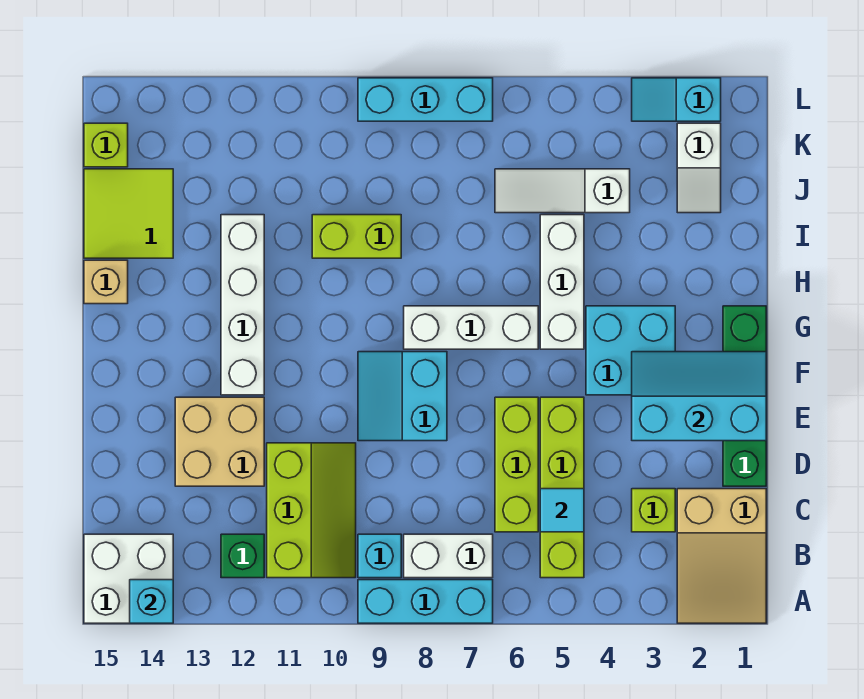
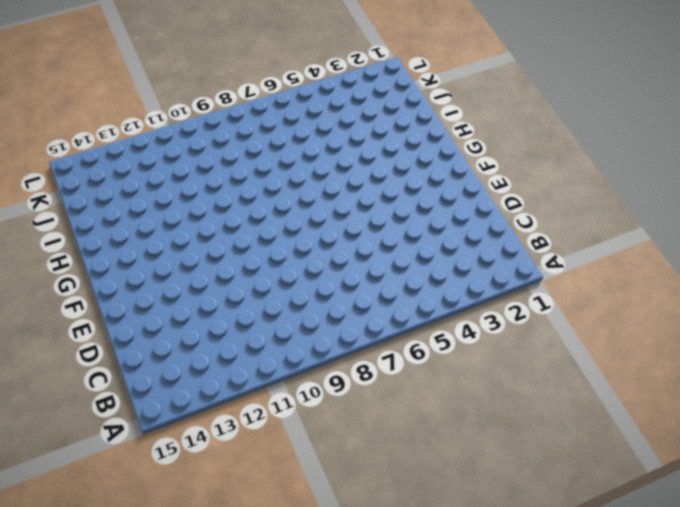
none -> tan 2x3 slope [677,489,766,623]
none -> cyan 1x3 brick [358,580,493,623]
none -> white 2x2 brick [84,534,173,623]

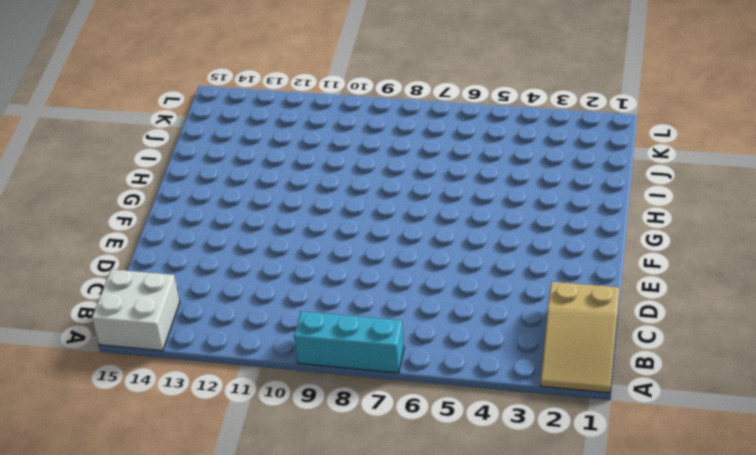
none -> lime 1x4 brick [540,397,584,578]
none -> white 1x2 brick [404,534,493,578]
none -> cyan 1x1 brick [358,534,401,578]

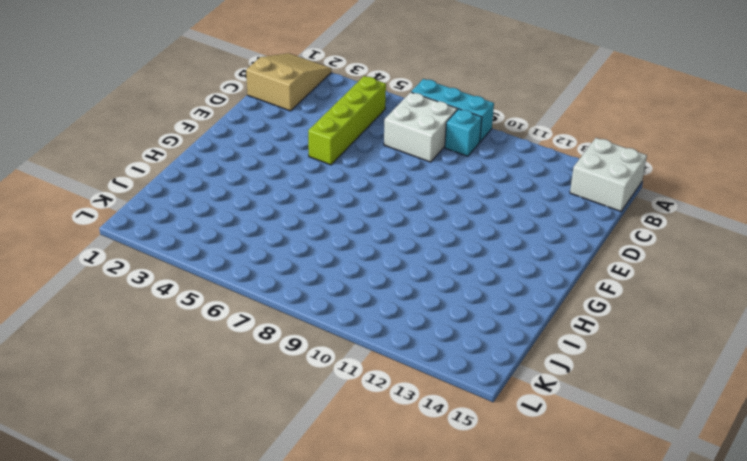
white 2x2 brick [384,92,457,162] -> white 1x2 brick [404,534,493,578]
none -> lime 2x3 slope [267,443,356,578]
none -> green 1x1 brick [221,534,264,578]
none -> lime 1x1 brick [632,489,675,532]

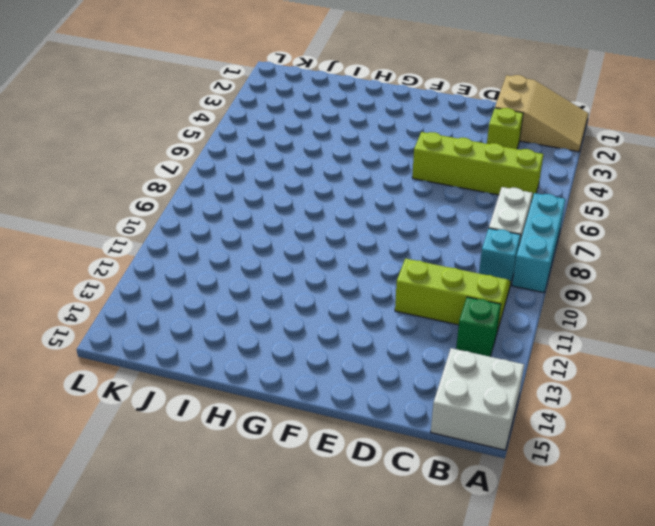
none -> lime 1x3 brick [495,397,538,532]
none -> green 1x4 brick [723,306,766,486]
none -> tan 2x2 brick [175,397,264,486]

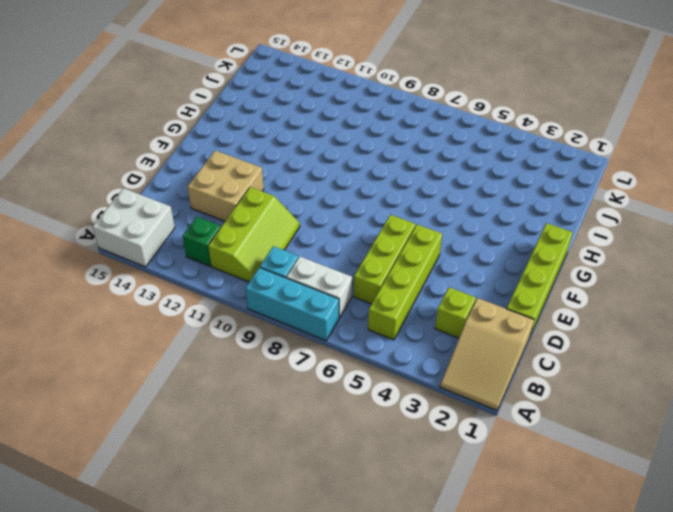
lime 1x4 brick [507,223,573,336] -> green 1x4 brick [723,306,766,486]
none -> cyan 2x2 slope [358,352,447,441]
none -> cyan 2x2 brick [586,306,675,395]
none -> white 1x4 brick [221,215,264,395]

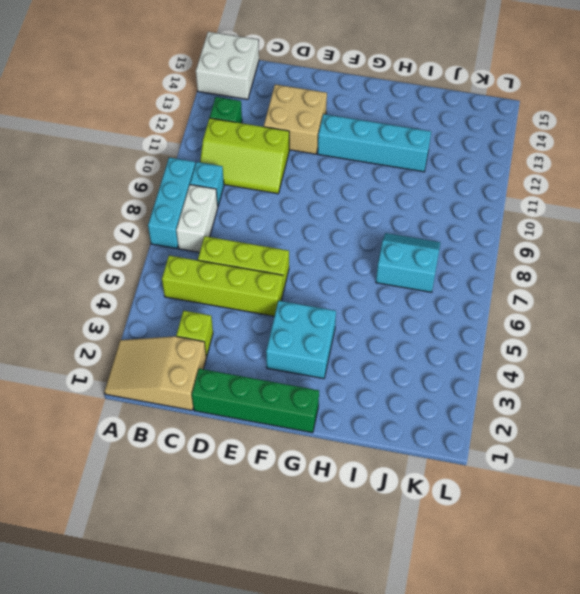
cyan 1x4 brick [318,114,431,172] -> white 1x4 brick [221,215,264,395]
cyan 2x2 slope [376,233,440,292] -> cyan 2x2 slope moved to [358,352,447,441]
none -> white 1x3 brick [540,215,584,349]
none -> white 1x3 brick [404,306,538,349]
none -> tan 1x1 brick [84,260,128,304]

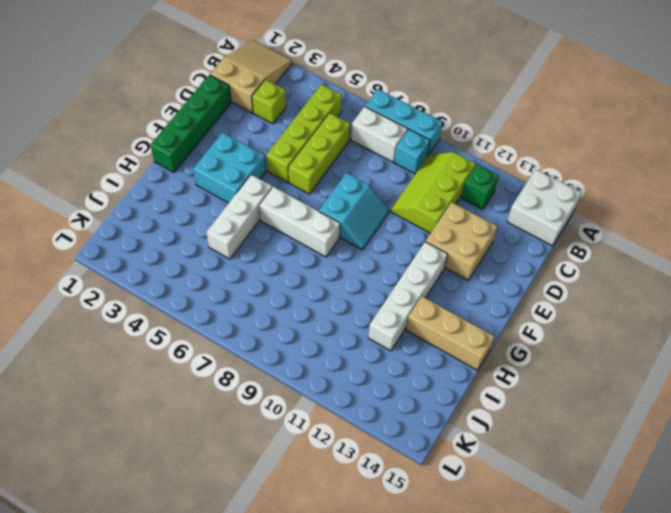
tan 1x3 brick [406,296,495,370] -> tan 1x1 brick [84,260,128,304]
none -> lime 1x2 brick [312,215,401,258]
none -> lime 2x2 tile [84,169,173,258]
none -> white 1x2 slope [677,123,721,213]

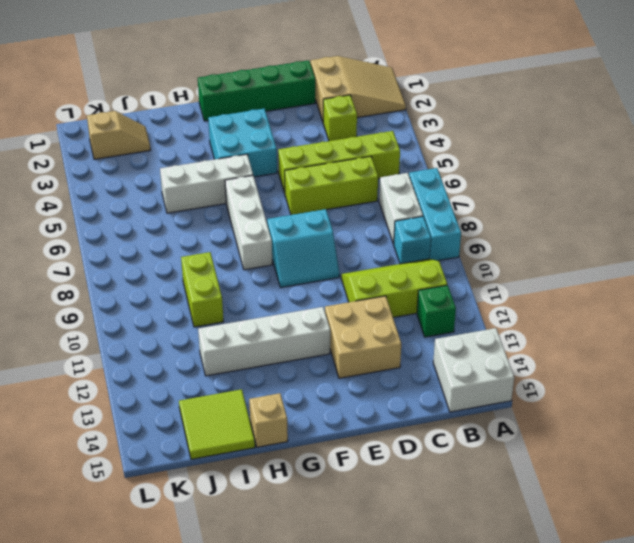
tan 1x2 slope [87,111,150,159] -> white 1x2 slope [677,123,721,213]
none -> white 1x3 slope [495,169,630,213]
none -> lime 1x1 brick [84,123,128,167]
none -> cyan 1x2 slope [632,78,721,121]

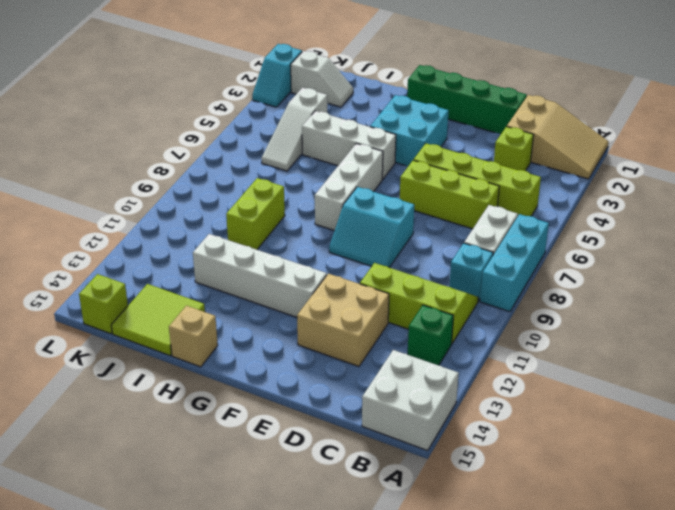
none -> cyan 1x3 brick [358,78,493,121]
none -> cyan 1x1 brick [130,580,173,623]
none -> cyan 1x1 tile [540,489,584,532]

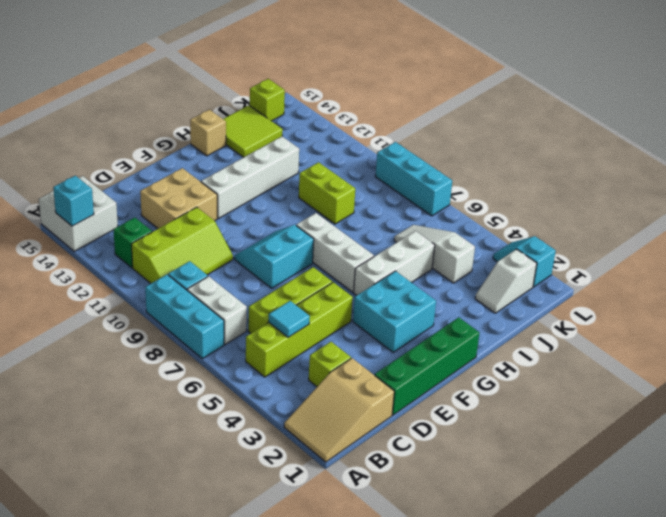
none -> cyan 2x3 slope [632,352,766,441]

